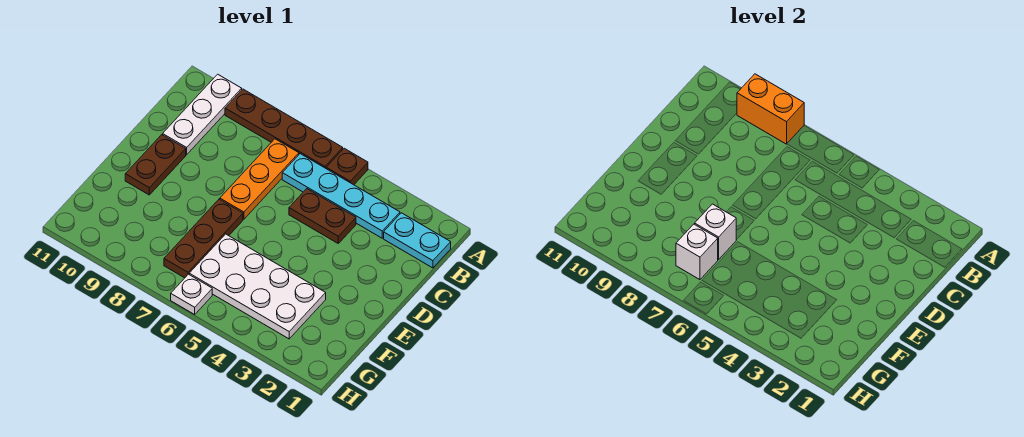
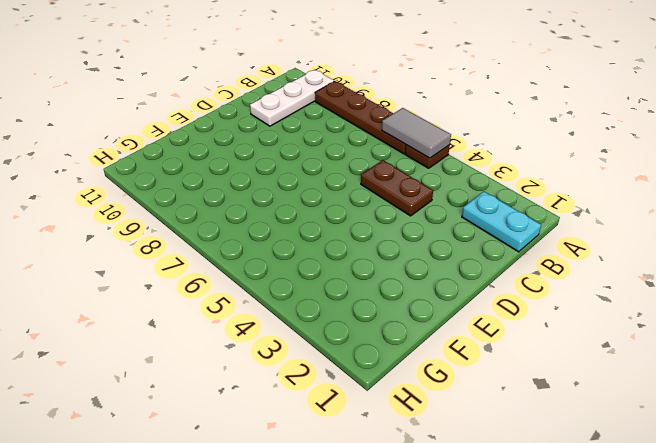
grey 1x2 tile [382,108,451,158] -> none
none -> cyan 1x4 plate [282,154,400,238]
none -> orange 1x3 plate [220,139,299,219]
none -> brown 1x2 plate [125,135,186,195]

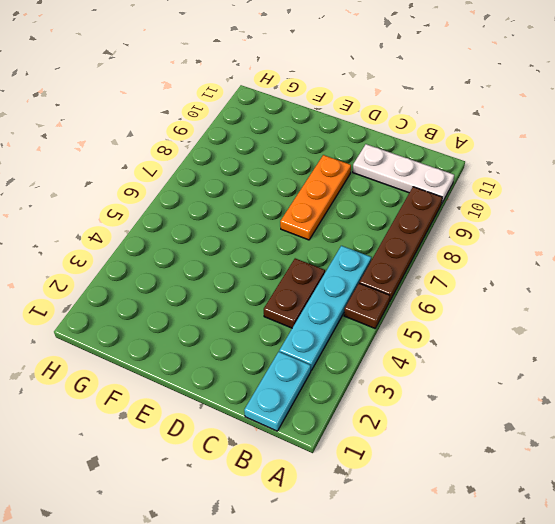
orange 1x3 plate [280,155,351,240] -> orange 1x3 plate turned to [220,139,299,219]
none -> brown 1x2 plate [125,135,186,195]
none -> brown 1x3 plate [164,199,243,278]
none -> white 2x4 plate [189,234,326,339]

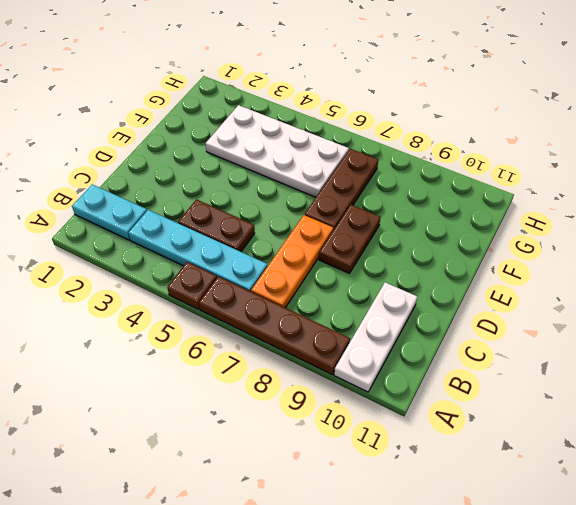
brown 1x2 plate [319,205,381,273] -> brown 1x2 plate moved to [125,135,186,195]
none -> white 1x1 plate [171,274,212,314]
none -> orange 1x2 brick [737,74,804,144]
none -> white 1x1 brick [695,204,736,260]

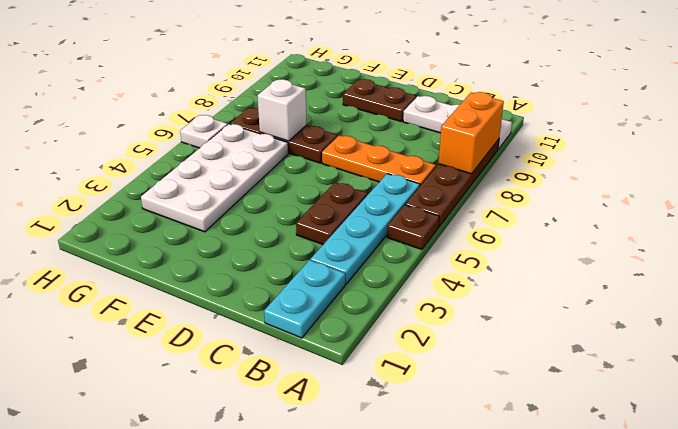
none -> white 1x1 brick [676,224,718,280]

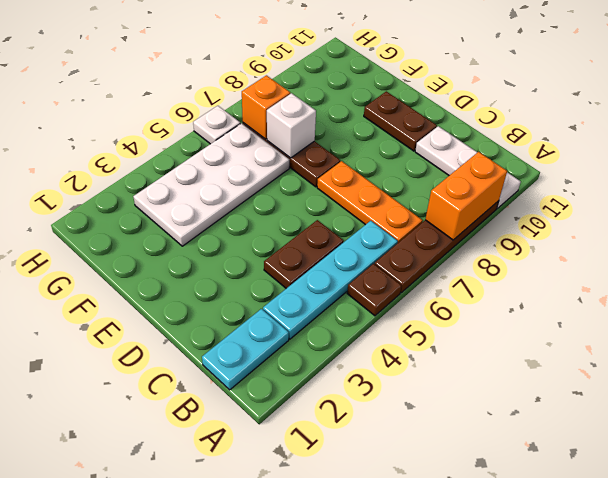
orange 1x1 brick [242,75,290,139] -> white 1x1 brick [676,224,718,280]

